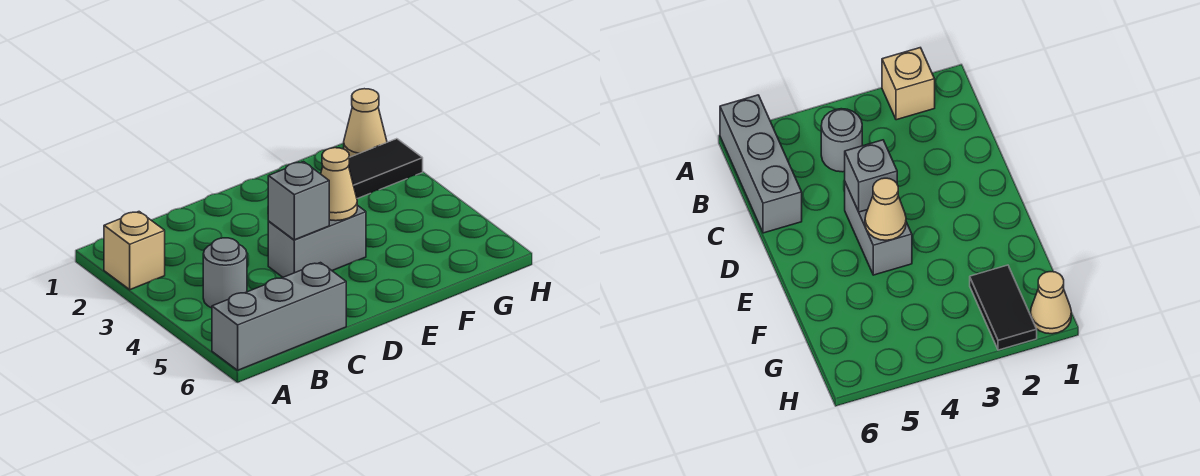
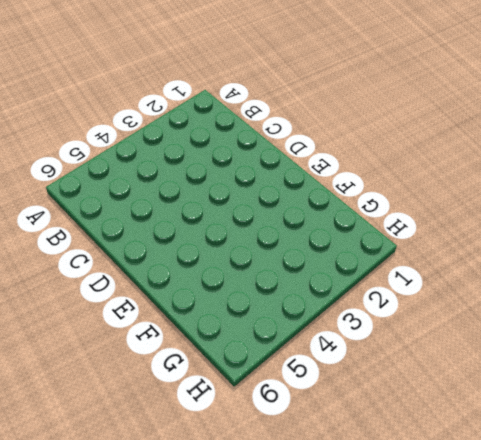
none -> tan 1x1 brick [104,212,165,290]
none -> grey 1x3 brick [212,263,346,370]

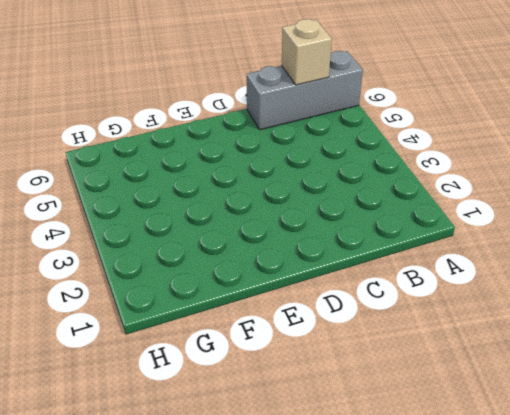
tan 1x1 brick [282,19,332,85] -> tan 1x1 brick moved to [104,212,165,290]
none -> grey 1x1 round brick [203,238,247,308]
none -> grey 1x2 brick [268,205,366,277]

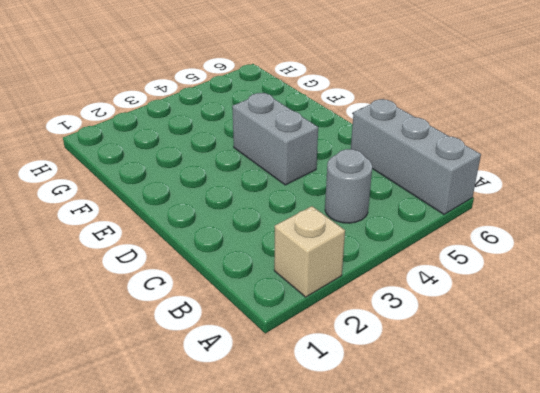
none -> black 1x2 tile [349,139,423,199]
none -> tan 1x1 cone [344,89,387,157]

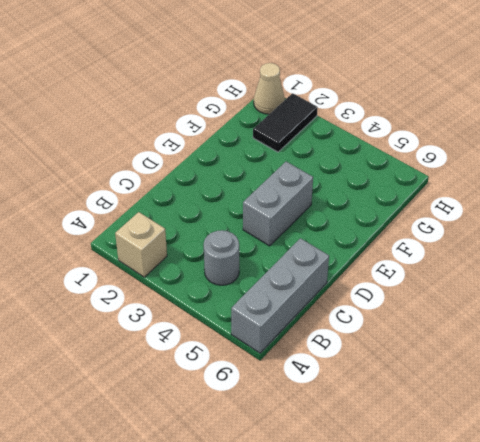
none -> grey 1x1 brick [268,162,329,240]
none -> tan 1x1 cone [321,148,357,221]

